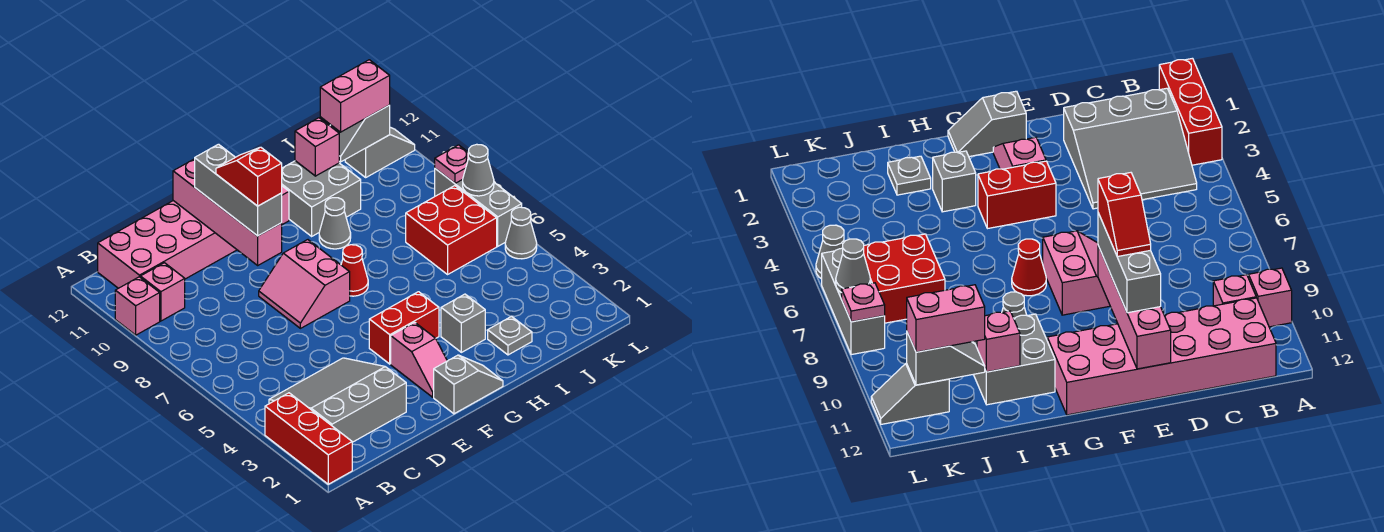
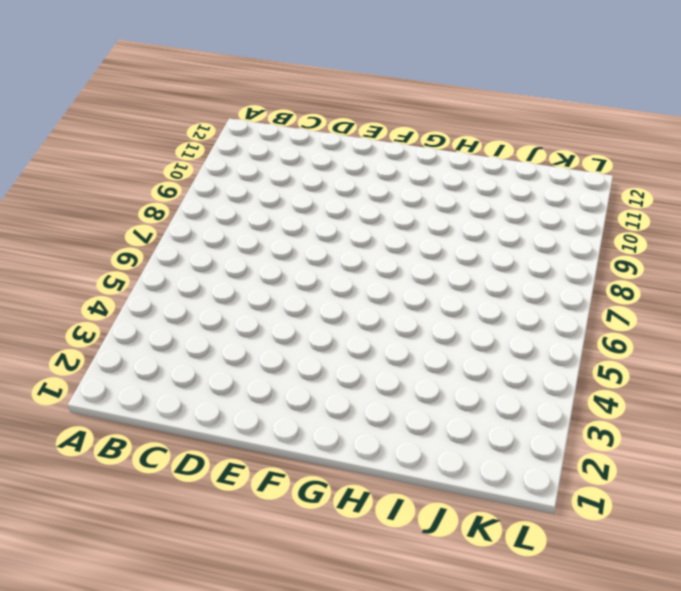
none -> red 1x3 brick [265,393,352,484]
none -> pink 1x1 brick [115,277,160,335]
none -> grey 3x3 slope [269,358,406,442]

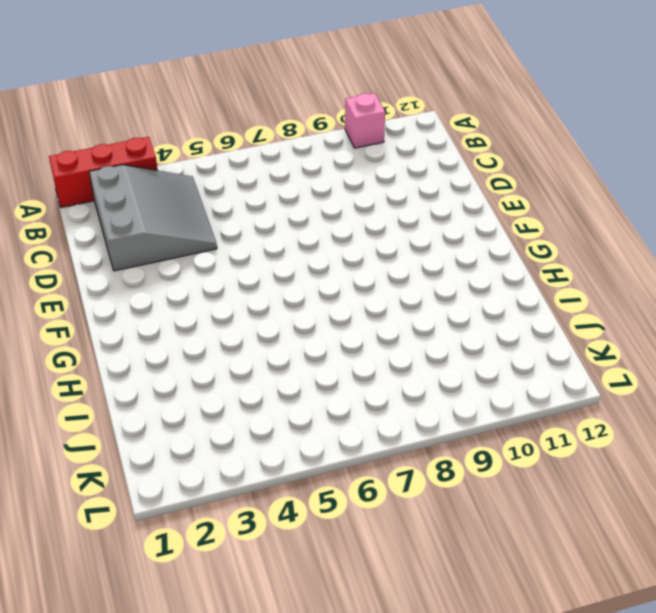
none -> pink 1x1 brick [141,263,185,321]
none -> pink 2x6 brick [98,186,289,288]
none -> pink 2x2 slope [259,240,350,328]

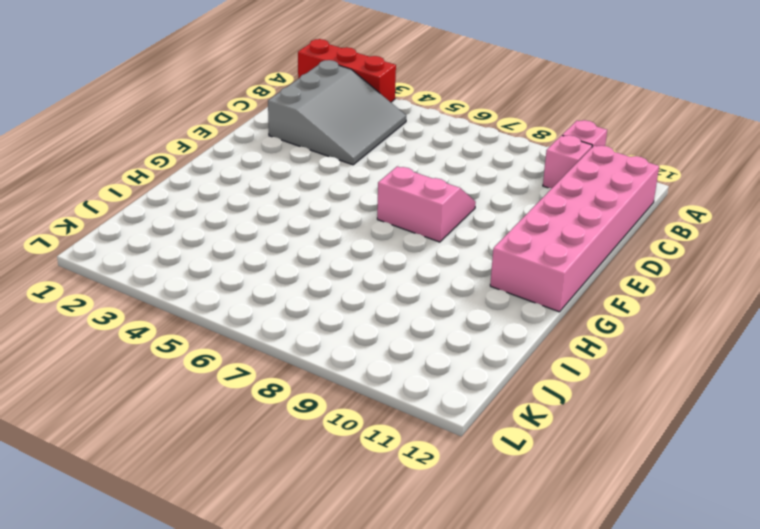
none -> grey 1x2 slope [434,355,503,414]
none -> pink 1x2 slope [391,322,447,397]
none -> red 1x2 brick [369,292,439,364]

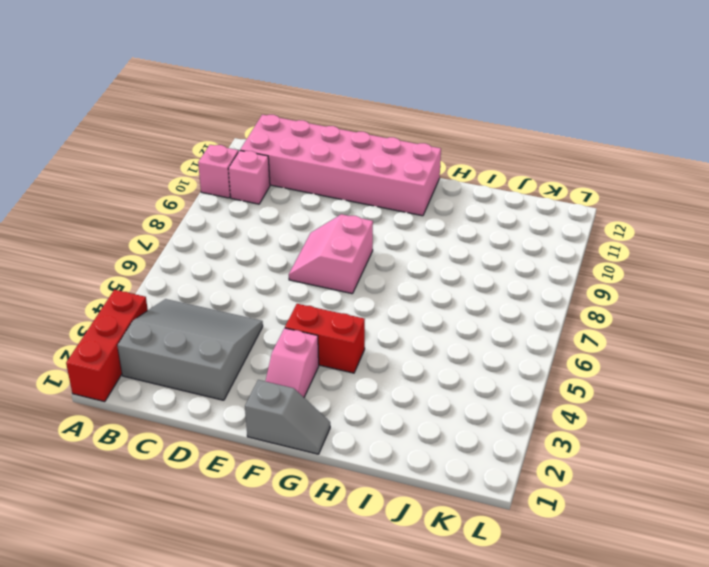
none -> red 1x1 cone [341,245,368,296]
none -> grey 1x1 brick [441,294,485,352]
none -> grey 1x1 cone [319,198,351,249]

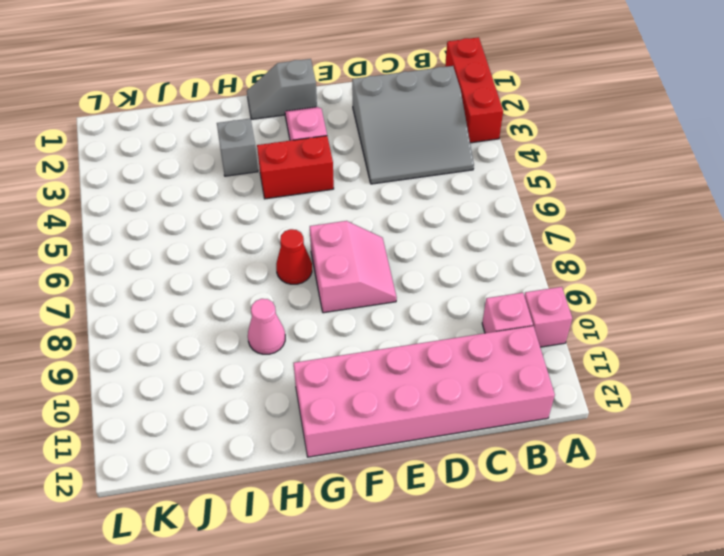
pink 1x1 cone [248,299,285,354] -> grey 1x1 cone [319,198,351,249]
none -> grey 2x2 brick [282,161,361,236]
none -> grey 1x1 plate [488,317,532,355]
none -> red 2x2 brick [406,186,497,274]

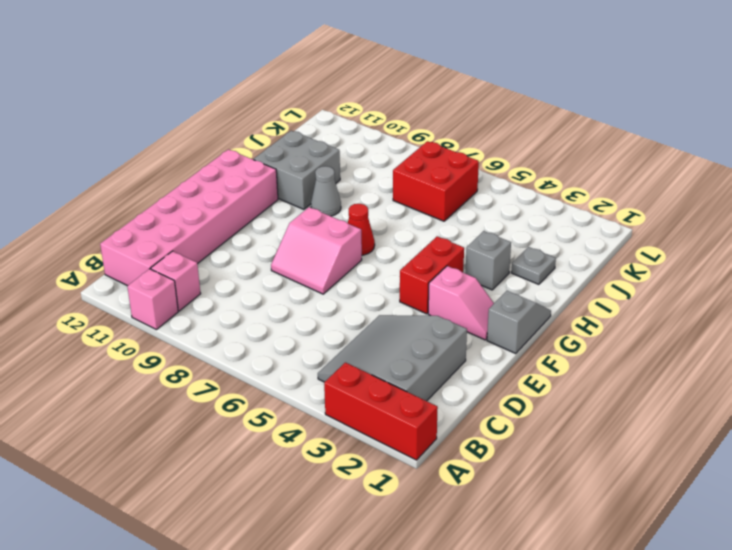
none -> grey 1x2 slope [345,127,415,177]
none -> grey 1x1 cone [505,207,537,259]
none -> grey 1x3 brick [435,169,522,246]

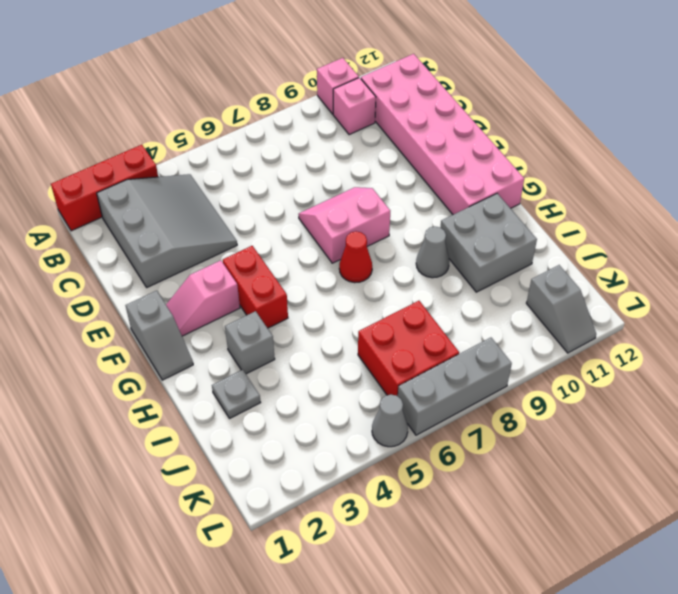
none -> pink 1x4 brick [173,159,282,265]
none -> pink 1x1 brick [295,118,339,176]
none -> grey 1x2 slope [330,105,390,162]

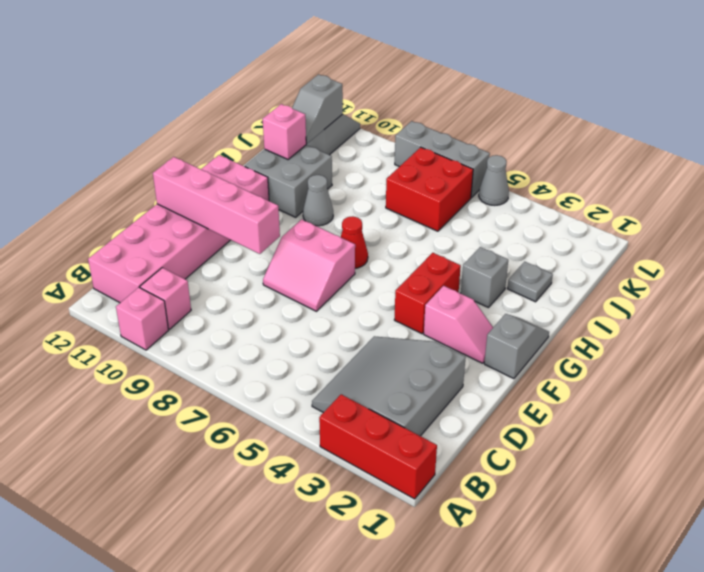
none -> grey 1x1 cone [463,144,494,196]
none -> pink 1x1 plate [435,145,468,183]
none -> grey 1x3 brick [195,144,282,236]

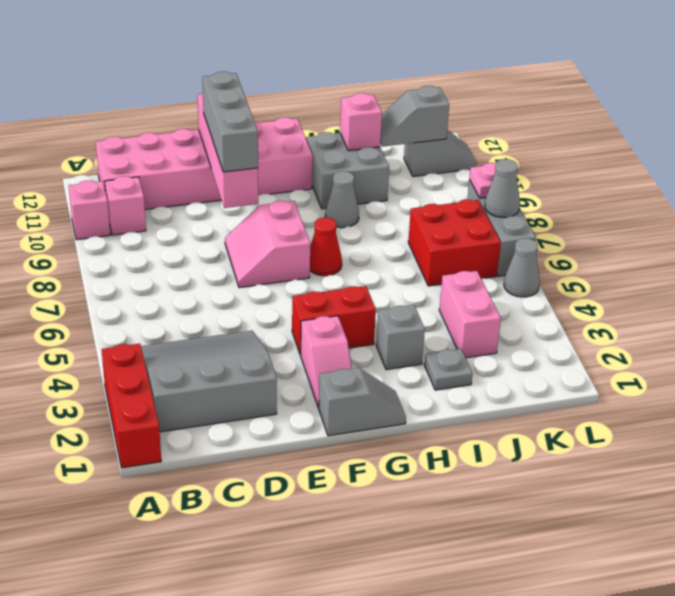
pink 1x2 brick [439,271,501,358] -> pink 1x2 brick turned to [320,60,390,132]
none -> red 1x2 slope [216,147,282,206]

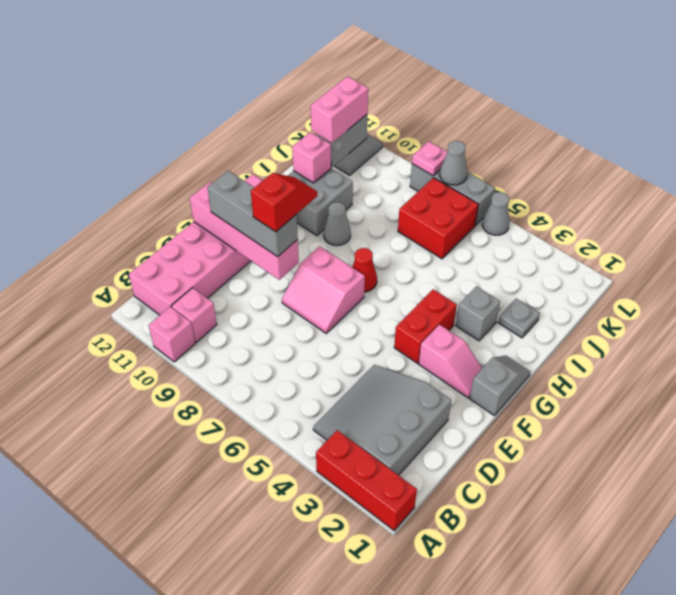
red 1x2 slope [251,173,317,232] -> red 1x2 slope turned to [216,147,282,206]

